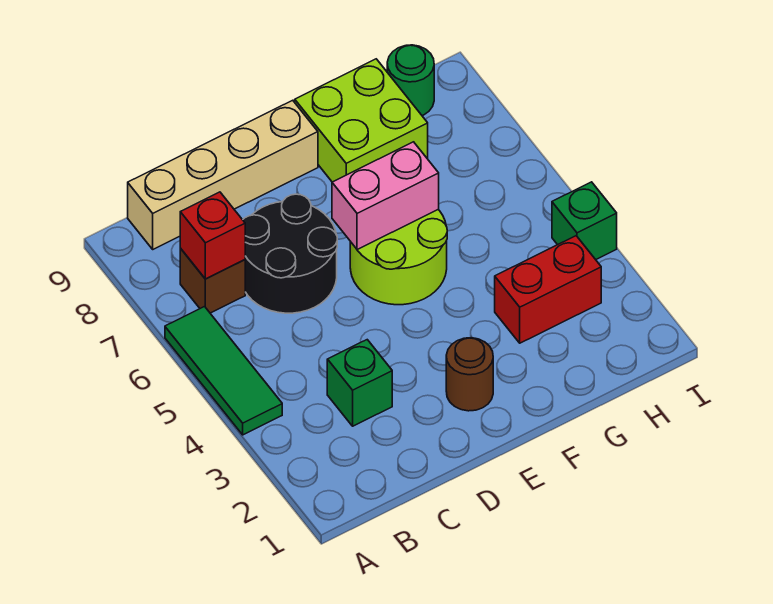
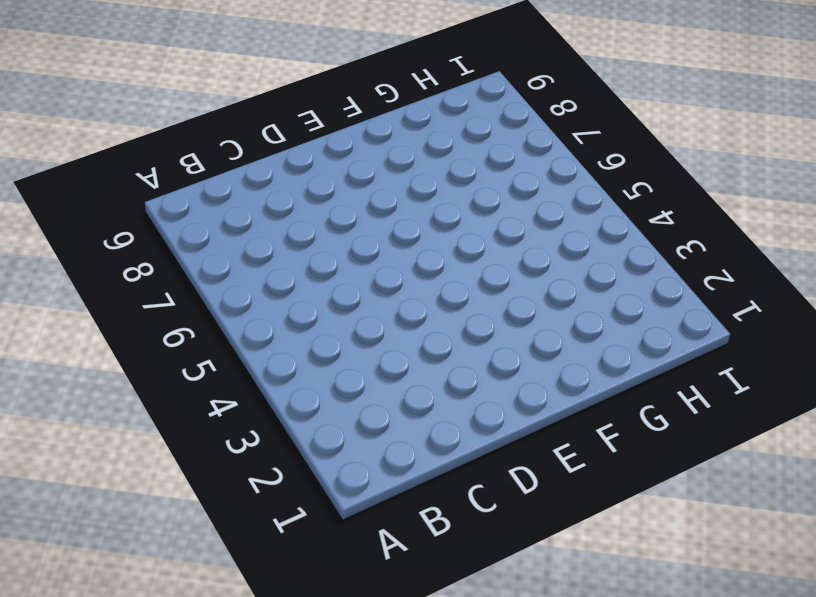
none -> green 1x3 tile [165,307,282,435]
none -> brown 1x1 brick [180,248,245,313]
none -> tan 1x4 brick [128,100,318,249]

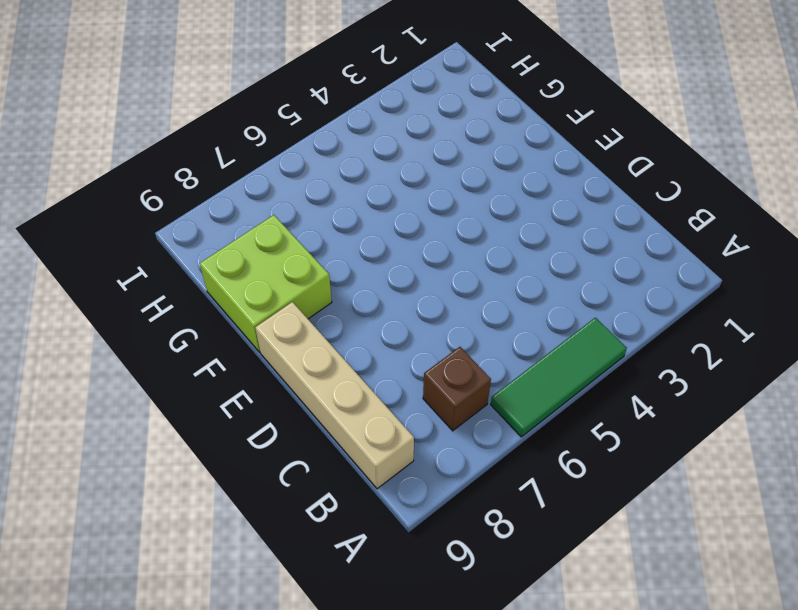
none -> green 1x1 brick [327,340,392,426]
none -> black 2x2 round brick [243,194,337,313]
none -> brown 1x1 round brick [446,338,493,411]

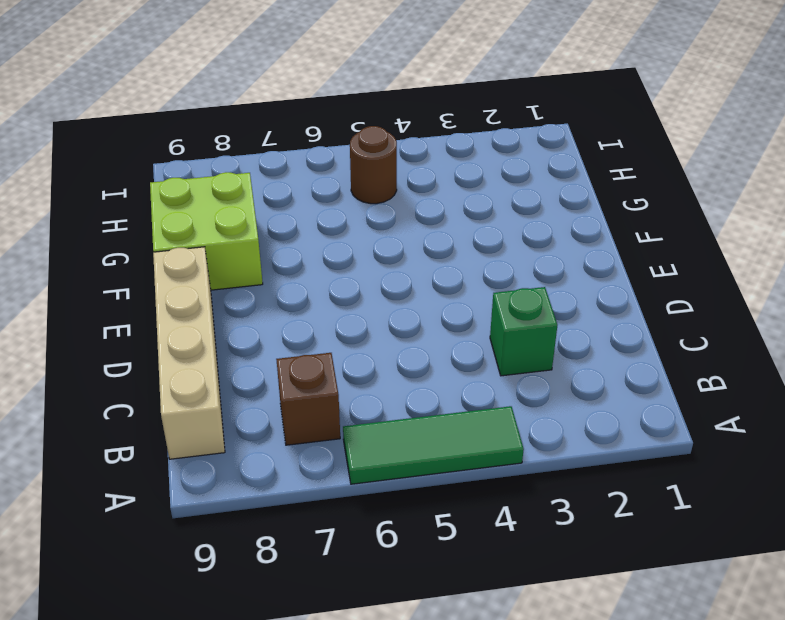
brown 1x1 round brick [350,126,397,204] -> brown 1x1 round brick moved to [446,338,493,411]
none -> black 2x2 round brick [243,194,337,313]
none -> lime 2x2 round brick [350,210,447,305]
none -> red 1x2 brick [495,236,601,343]

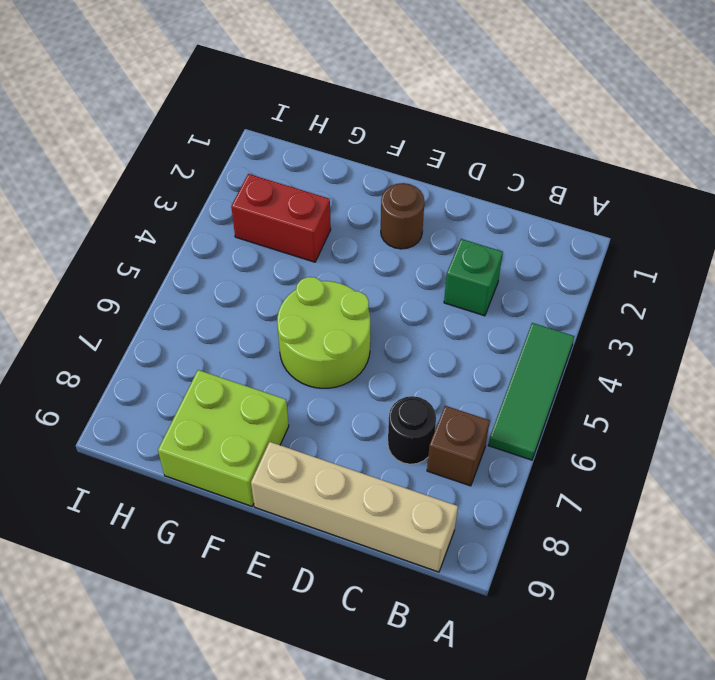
black 1x1 round brick [388,396,436,464] -> black 2x2 round brick [243,194,337,313]
none -> green 1x1 round brick [387,45,434,116]
none -> green 1x1 brick [552,182,617,260]
none -> red 1x1 brick [180,192,245,279]

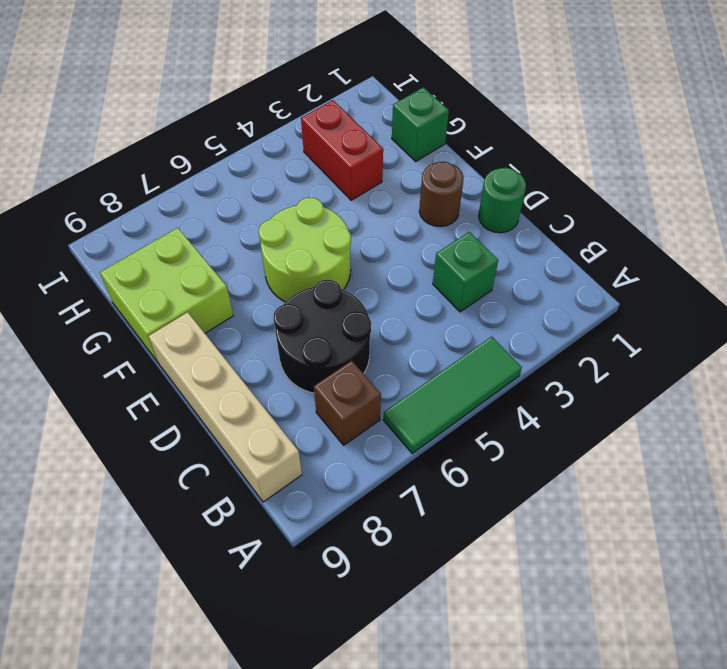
green 1x1 round brick [479,168,526,233] -> green 1x1 round brick moved to [387,45,434,116]
green 1x1 brick [392,87,449,161] -> green 1x1 brick moved to [552,182,617,260]
none -> red 1x1 brick [180,192,245,279]
none -> pink 1x2 brick [332,142,439,250]

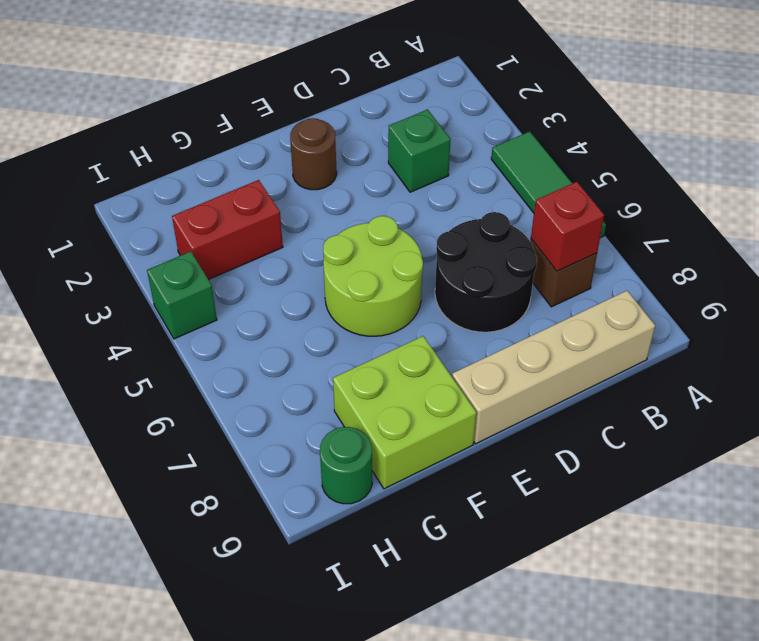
none -> pink 1x2 brick [332,142,439,250]

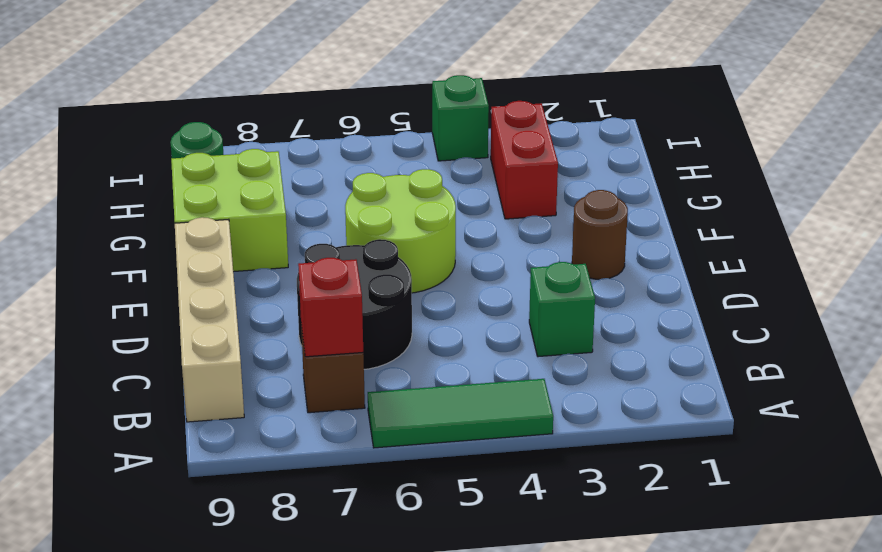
none -> pink 1x2 brick [332,142,439,250]

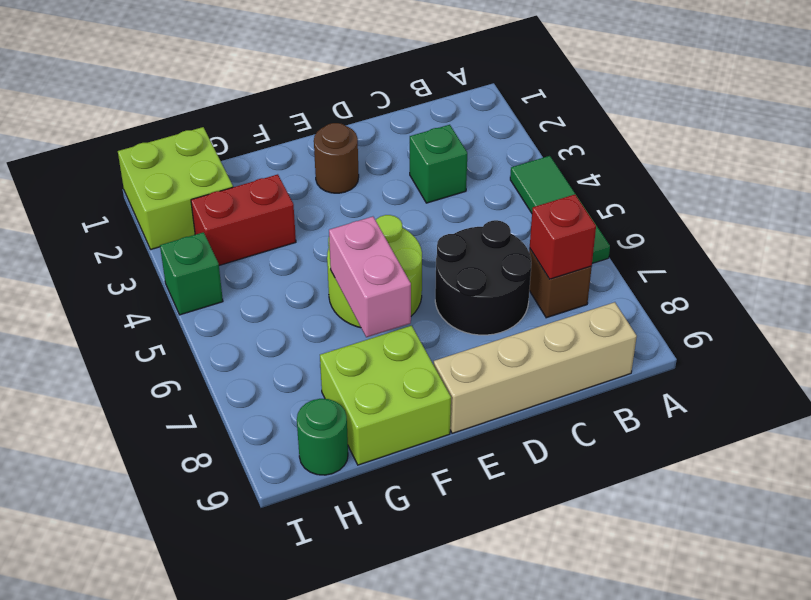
pink 1x2 brick [329,217,411,337] -> pink 1x2 brick turned to [332,142,439,250]
lime 2x2 brick [118,127,233,249] -> none

